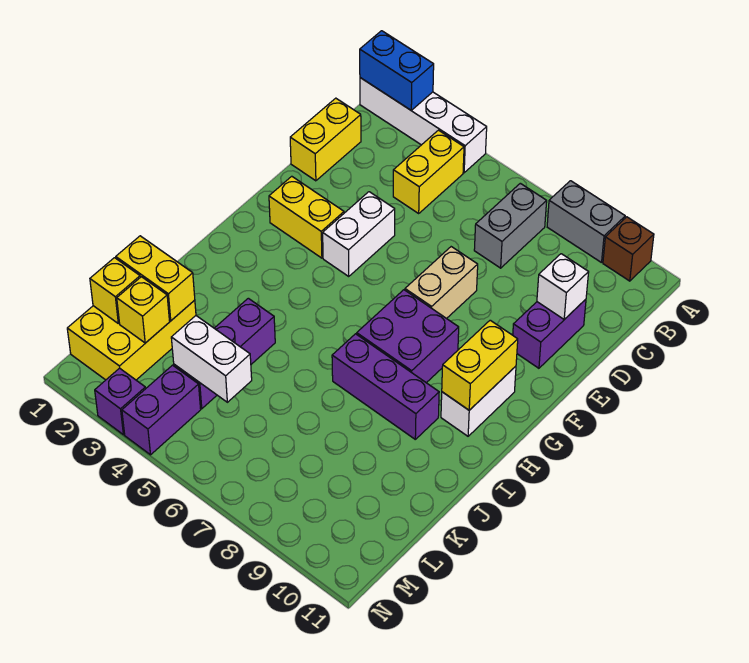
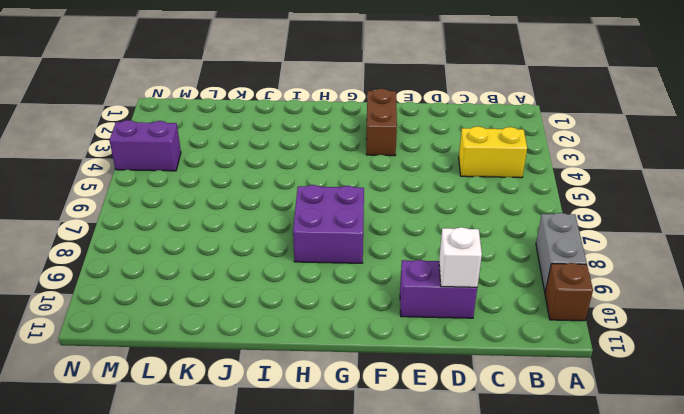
brown 1x2 brick [366,89,397,156] -> yellow 1x2 brick [269,176,344,258]
none -> white 1x4 brick [360,78,487,173]
none -> grey 1x2 brick [474,183,547,268]
none -> yellow 1x2 brick [290,98,361,181]

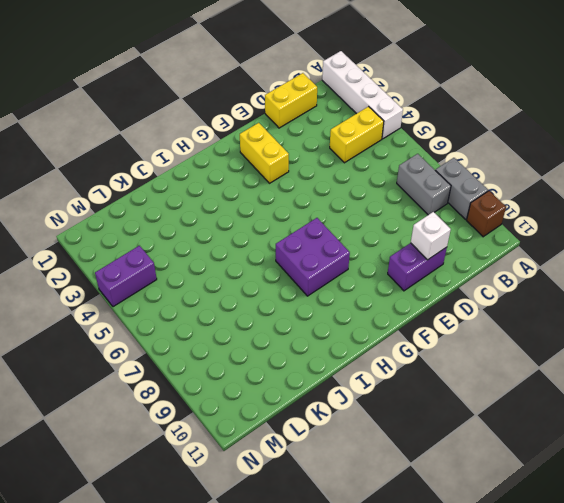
grey 1x2 brick [397,154,451,215] -> grey 1x2 brick turned to [474,183,547,268]
none -> white 1x2 brick [323,192,395,276]
none -> tan 1x2 brick [405,247,478,319]
none -> white 1x2 brick [441,366,516,436]

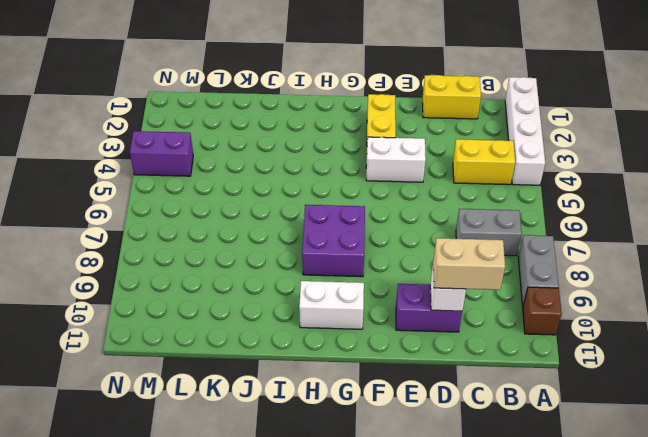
tan 1x2 brick [433,238,505,290] -> tan 1x2 brick moved to [405,247,478,319]
none -> purple 1x3 brick [332,334,439,439]
none -> purple 1x3 brick [174,298,275,409]
none -> yellow 2x3 brick [67,300,196,380]

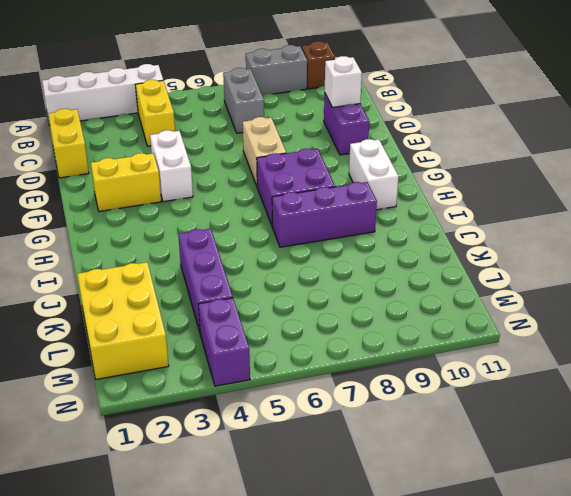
none -> purple 1x1 brick [95,368,146,435]
none -> blue 1x2 brick [360,31,434,110]
none -> yellow 1x2 brick [442,320,518,410]

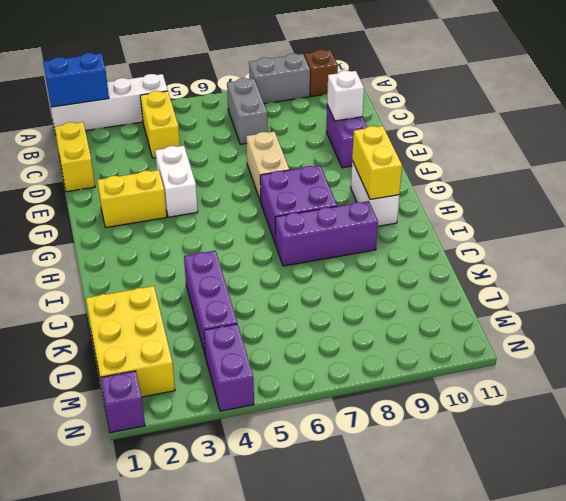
purple 1x1 brick [100,371,145,433] -> purple 1x1 brick moved to [95,368,146,435]
none -> yellow 1x2 brick [116,236,195,321]
none -> yellow 1x1 brick [90,258,140,323]
none -> yellow 1x1 brick [117,277,170,343]

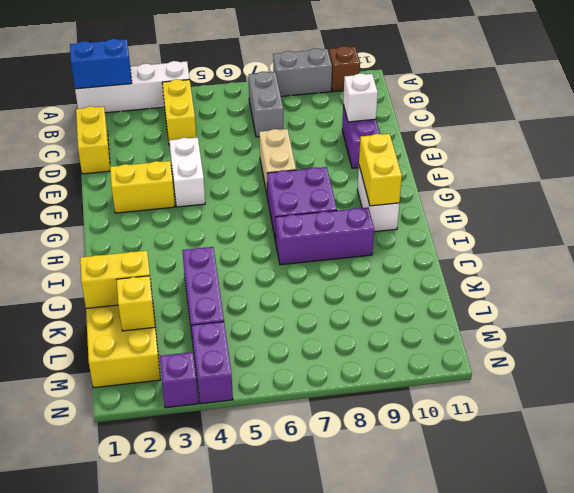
none -> yellow 1x1 brick [90,258,140,323]
none -> white 1x2 brick [171,316,252,402]

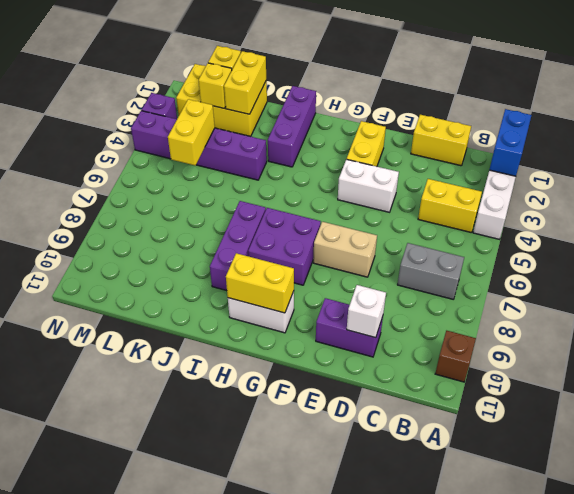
purple 1x3 brick [268,86,316,167] -> none
yellow 1x2 brick [168,99,215,166] -> white 1x2 brick [171,316,252,402]
none -> grey 1x2 brick [547,181,625,263]

